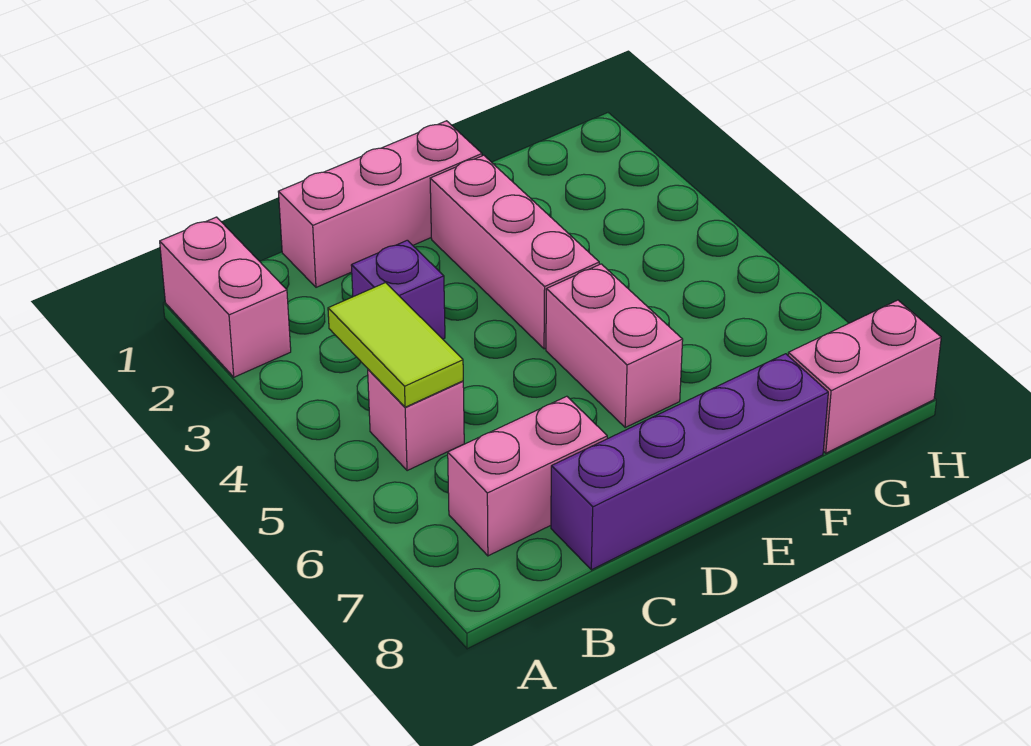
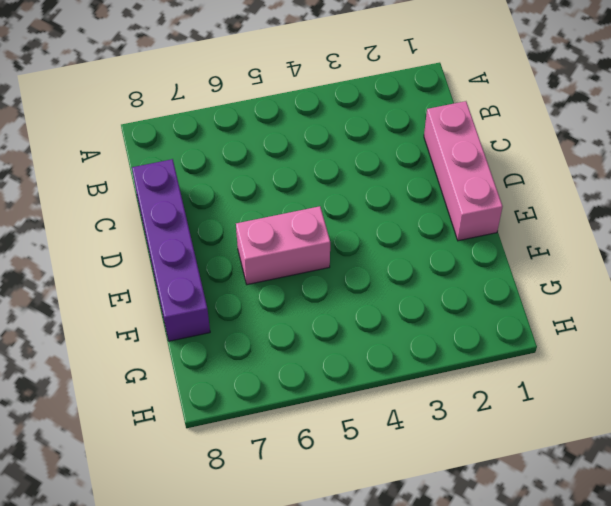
none -> pink 1x2 brick [160,217,291,377]
none -> pink 1x1 brick [368,369,464,471]

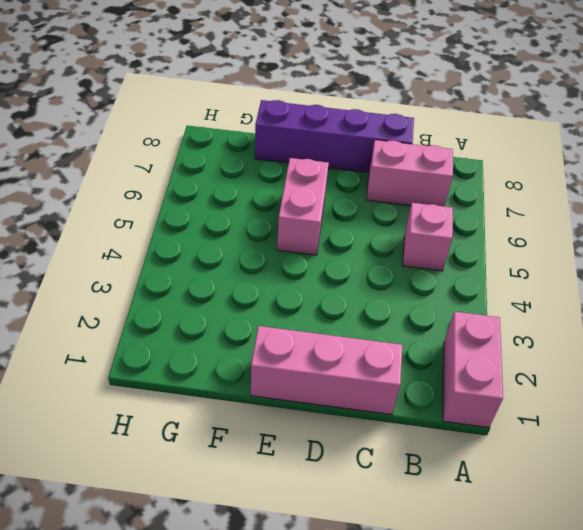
none -> purple 1x1 brick [351,240,445,339]
none -> pink 1x3 brick [430,155,599,349]

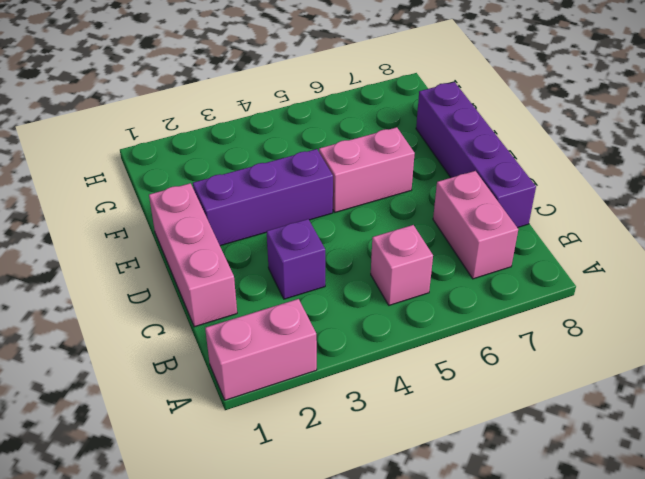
purple 1x3 brick [193,149,333,246] -> pink 1x3 brick [430,155,599,349]
none -> pink 1x2 brick [788,300,941,453]
none -> lime 1x2 tile [328,283,463,407]

